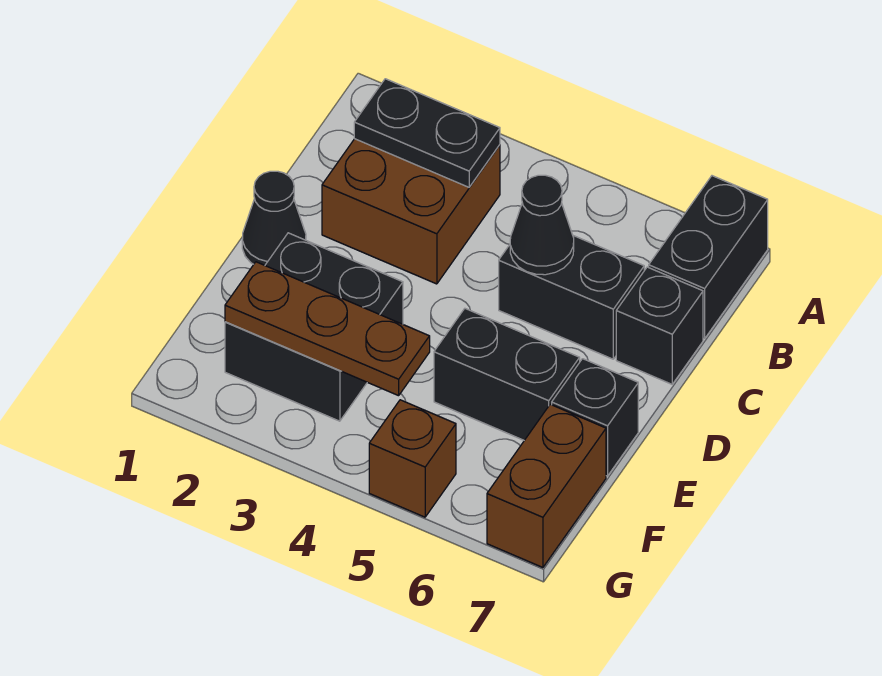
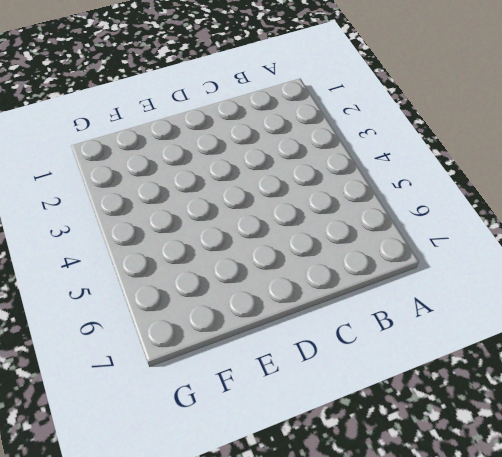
none -> black 1x2 brick [649,176,768,339]
none -> brown 2x2 brick [322,139,500,284]
none -> black 1x2 brick [499,236,644,359]

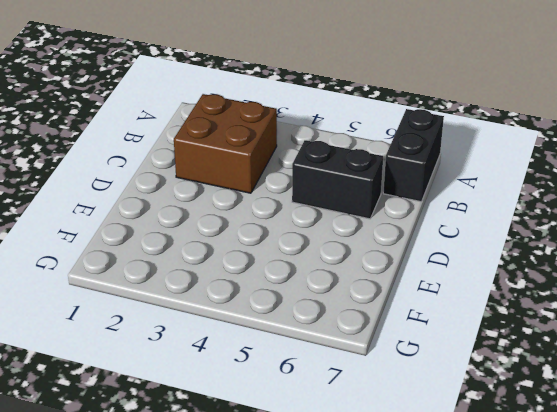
none -> black 1x1 brick [616,267,703,384]
none -> black 1x1 cone [242,171,306,265]
none -> black 2x2 brick [225,233,403,421]

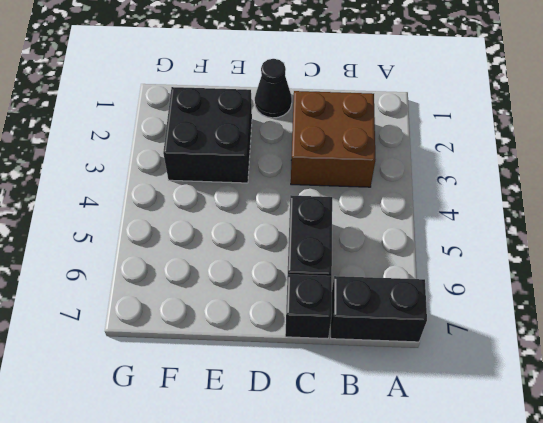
none -> black 1x2 brick [434,309,580,440]
none -> black 1x1 brick [552,359,638,476]
none -> brown 1x2 brick [487,404,606,567]

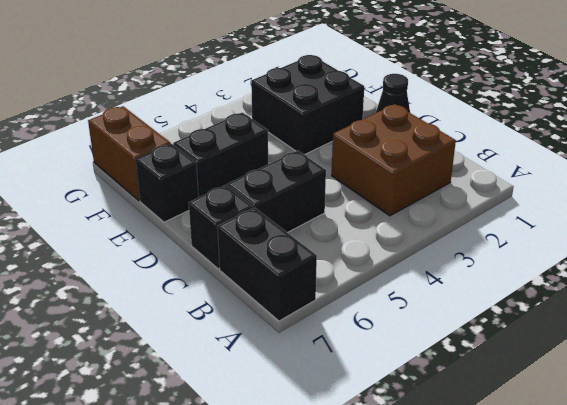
none -> brown 1x1 brick [369,400,456,517]
none -> black 1x2 plate [354,79,500,187]
none -> black 1x1 cone [510,175,574,275]

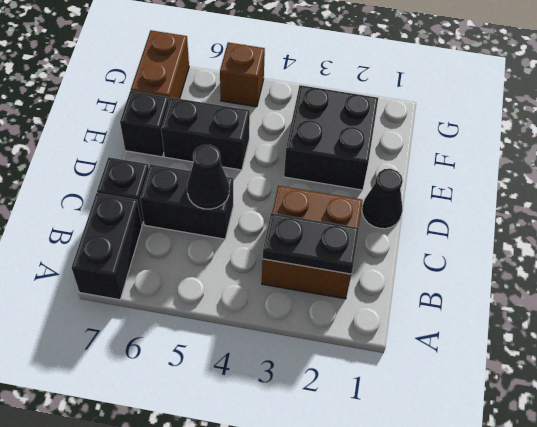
none -> brown 1x3 plate [225,262,430,396]

